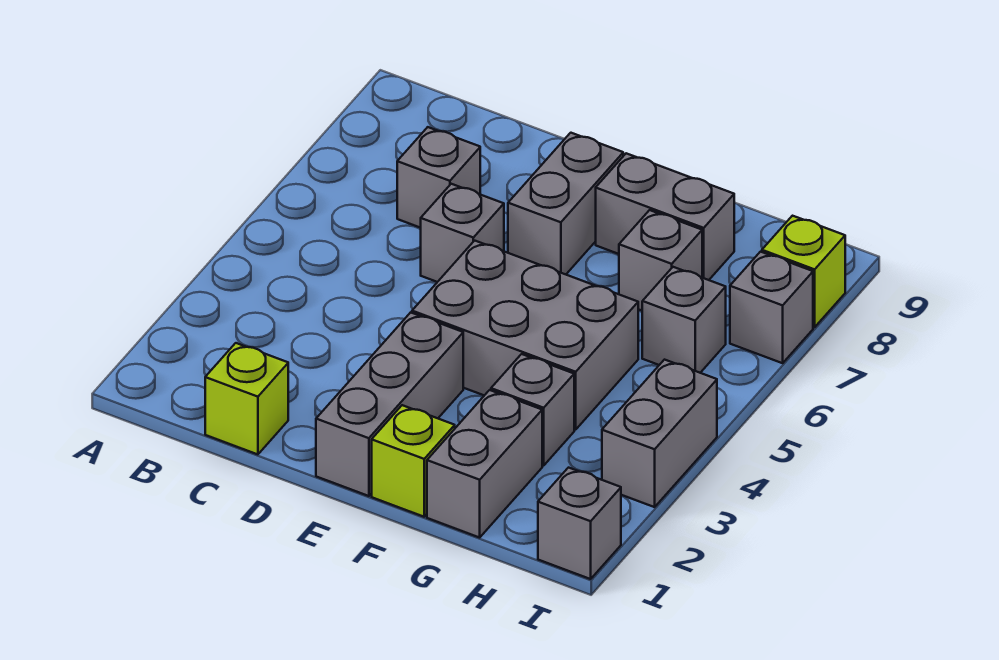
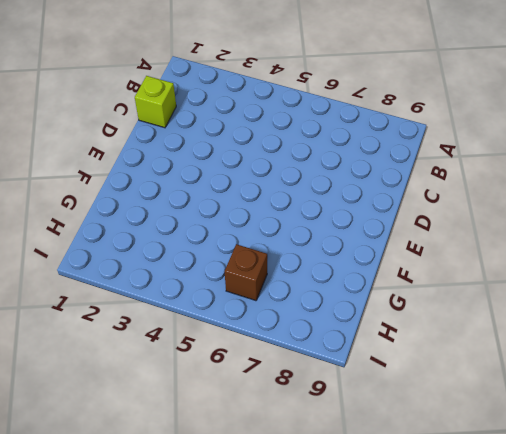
brown 1x1 brick [225,244,267,301] -> grey 1x1 brick [642,267,726,373]
none -> grey 1x1 brick [397,127,480,228]
none -> grey 1x1 brick [421,184,504,282]
none -> grey 1x3 brick [316,312,463,496]

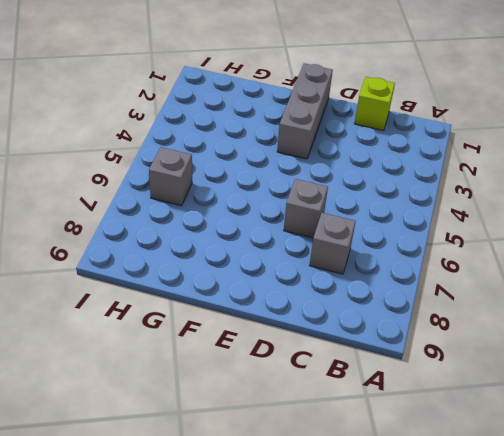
none -> grey 2x3 brick [412,241,638,430]
none -> grey 1x2 brick [508,133,623,274]
none -> lime 1x1 brick [372,405,455,517]

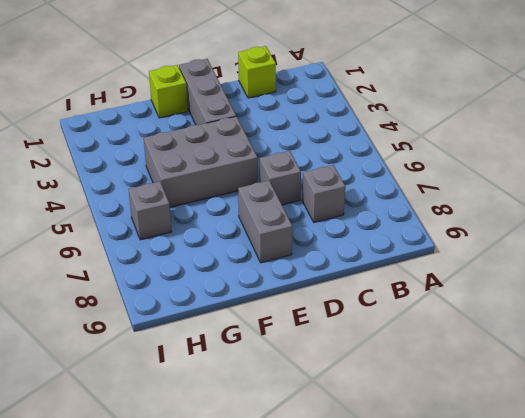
none -> grey 1x2 brick [596,153,734,280]
none -> grey 1x2 brick [427,390,542,538]
none -> grey 1x1 brick [491,354,574,466]

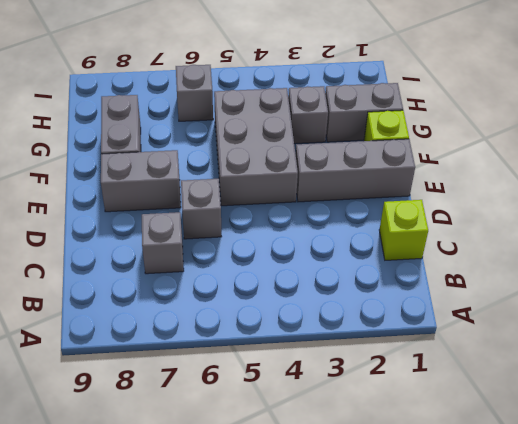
none -> grey 1x1 brick [619,210,702,311]
none -> grey 1x1 brick [538,468,621,579]
none -> grey 1x2 brick [602,360,717,507]

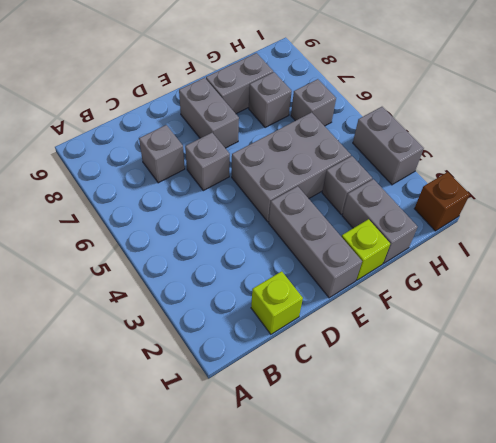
brown 1x1 brick [414,172,470,231] -> grey 1x1 brick [538,468,621,579]
none -> grey 1x1 brick [730,252,813,363]
none -> lime 1x1 brick [762,216,845,327]

